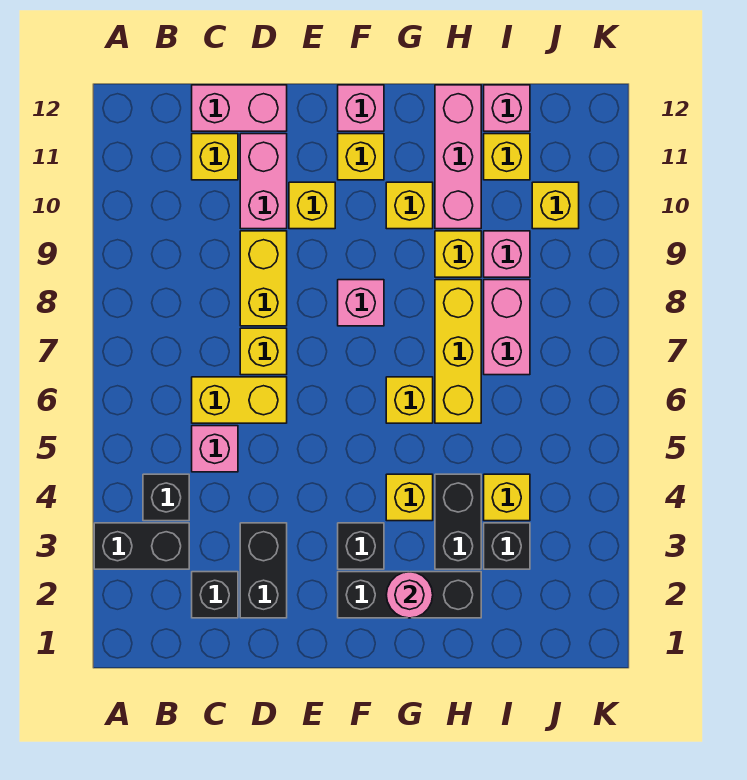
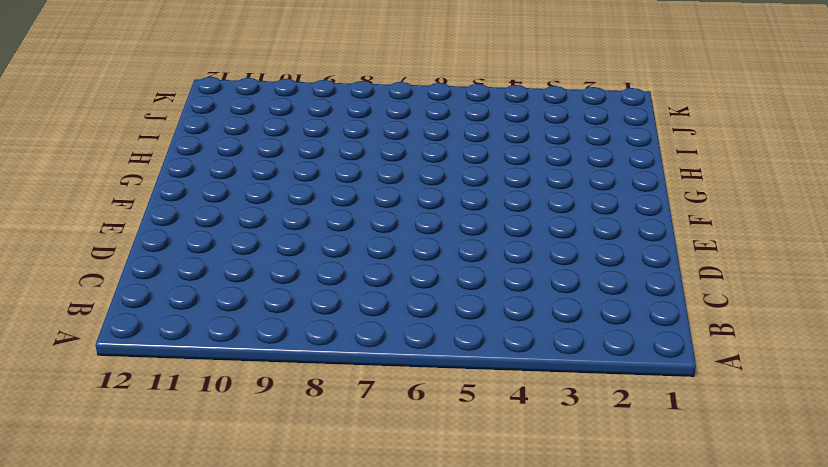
none -> black 1x2 brick [94,523,189,569]
none -> black 1x1 brick [143,474,189,521]
none -> black 1x1 brick [192,572,238,618]
none -> pink 1x1 brick [192,426,238,472]

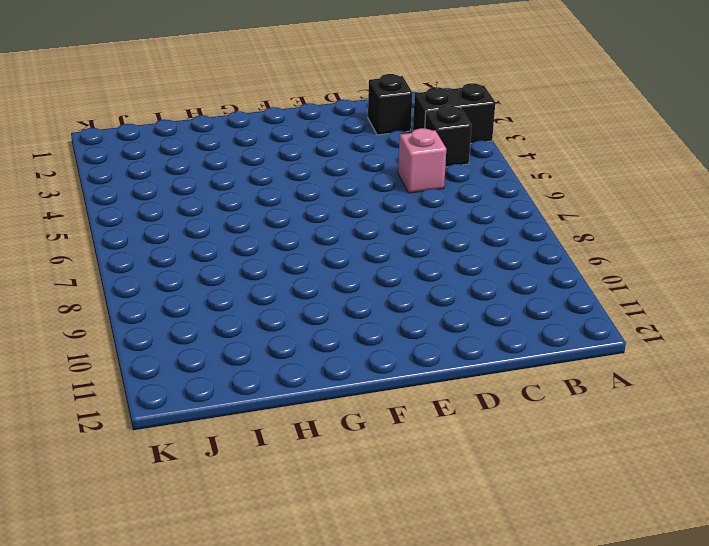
none -> yellow 1x2 brick [192,377,287,423]
none -> yellow 1x1 brick [192,134,238,180]
none -> pink 1x2 brick [192,85,287,131]
none -> black 1x2 brick [240,523,287,618]

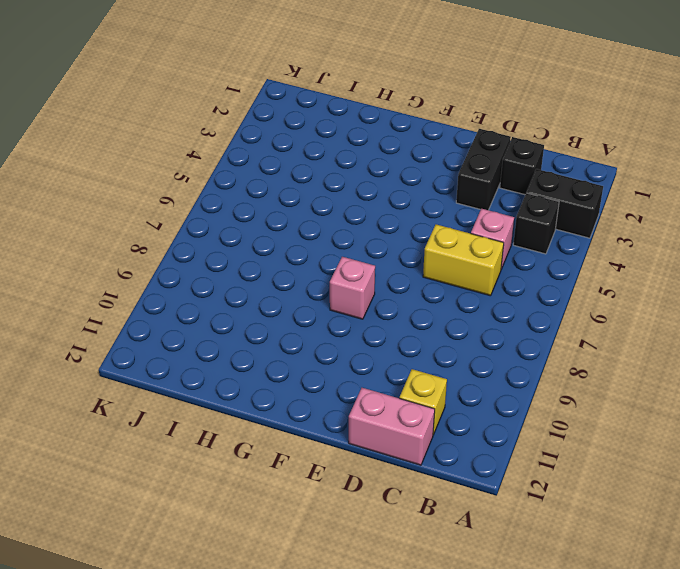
none -> yellow 1x1 brick [240,328,287,375]
none -> yellow 1x2 brick [240,231,287,326]
none -> pink 1x2 brick [240,134,287,229]
none -> yellow 1x1 brick [289,182,335,229]

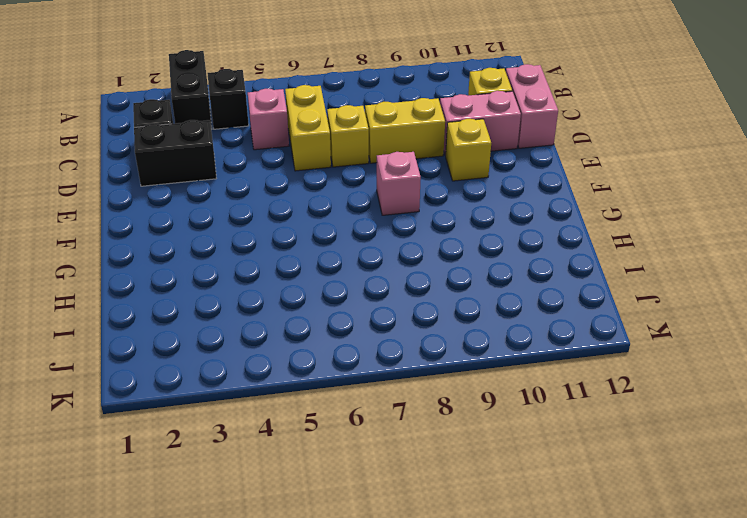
none -> black 1x3 brick [338,572,481,618]
none -> black 1x1 brick [338,523,384,569]
none -> yellow 1x1 brick [338,134,384,180]
none -> pink 1x1 brick [338,85,384,131]

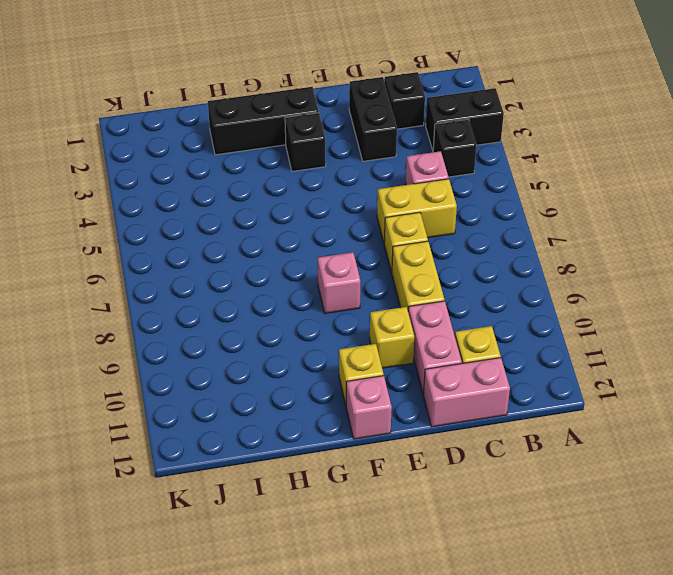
none -> yellow 1x1 brick [386,474,433,521]
none -> yellow 1x1 brick [386,377,433,423]
none -> yellow 1x1 brick [386,182,433,229]
none -> black 1x2 brick [435,474,481,569]

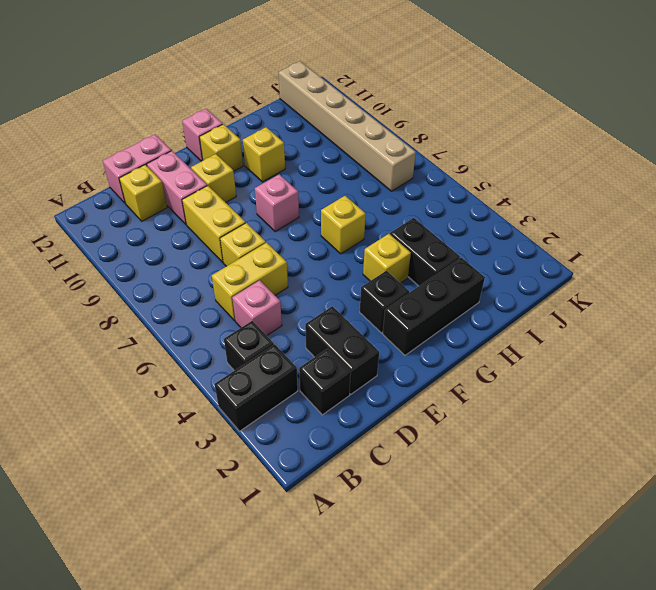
tan 1x6 brick [279,61,416,191] -> yellow 1x1 brick [532,182,579,229]
none -> yellow 1x3 brick [435,280,481,423]
none -> yellow 1x1 brick [435,231,481,277]
none -> pink 1x3 brick [435,85,481,229]
none -> black 1x1 brick [484,523,530,569]

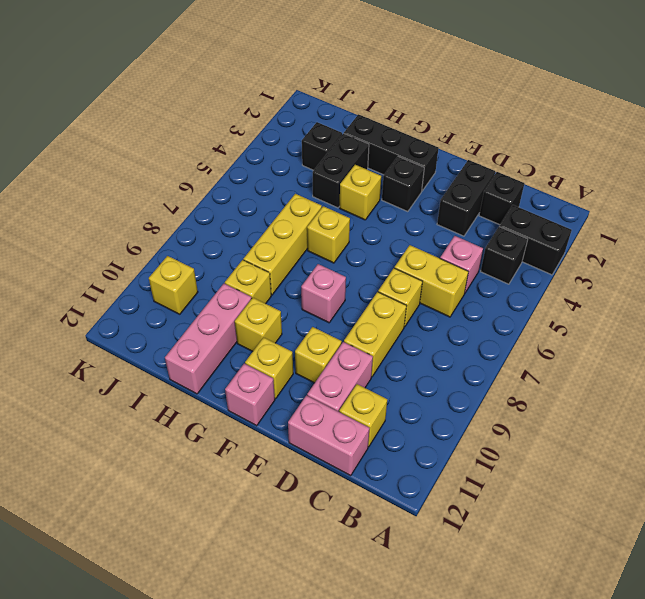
none -> yellow 1x1 brick [484,474,530,521]
none -> pink 1x2 brick [484,280,530,375]
none -> pink 1x1 brick [484,231,530,277]
none -> yellow 1x1 brick [484,134,530,180]

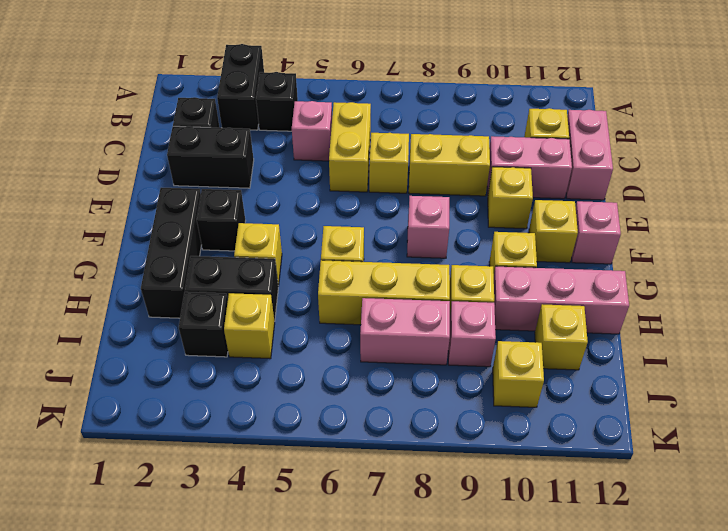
none -> pink 1x1 brick [484,85,530,131]
none -> pink 1x1 round brick [386,572,433,618]

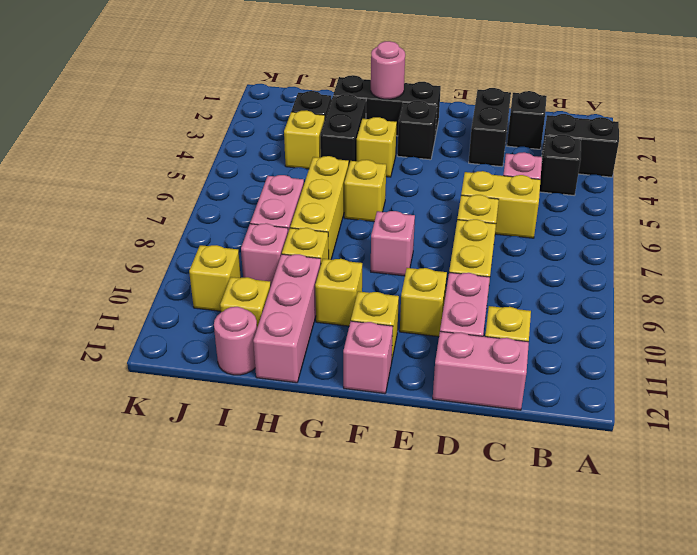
pink 1x1 round brick [214,307,257,375] -> pink 1x1 brick [484,85,530,131]

